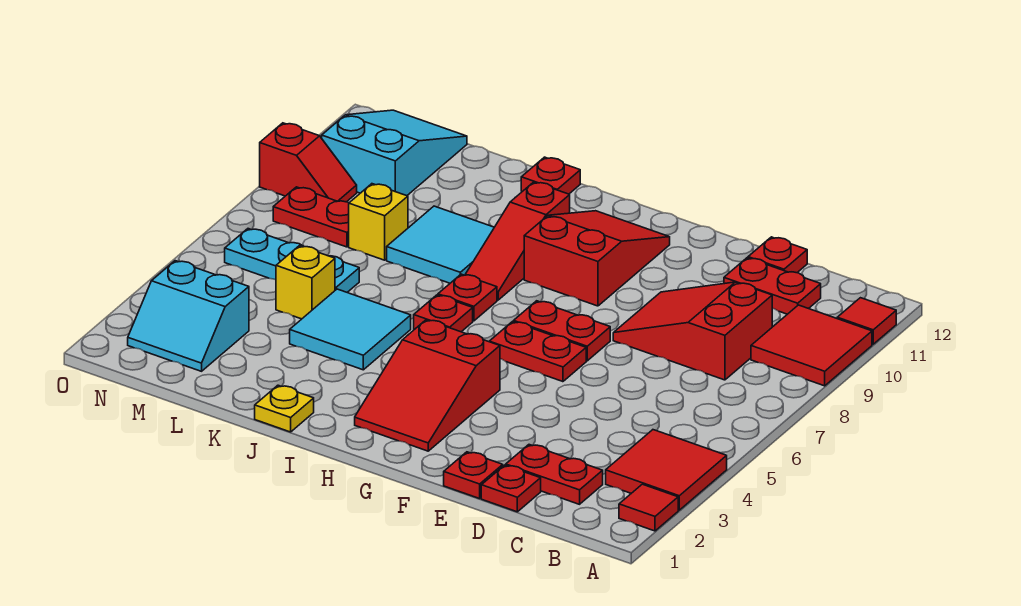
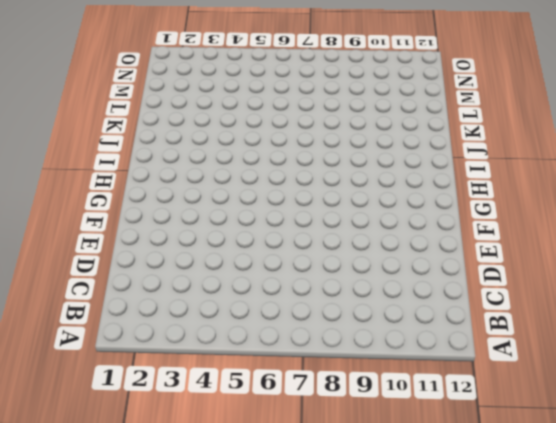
none -> red 1x1 tile [619,484,678,531]
none -> red 2x2 tile [606,430,727,510]
none -> red 2x2 tile [751,305,872,386]

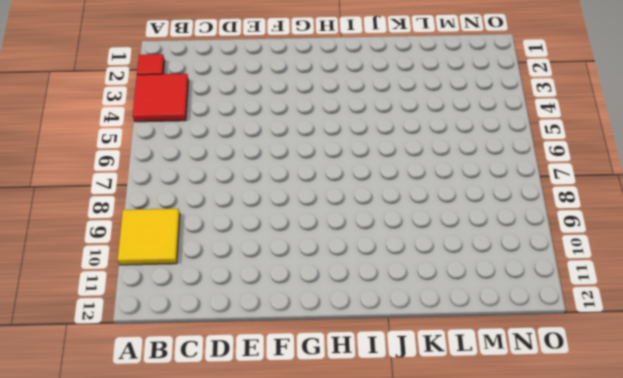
yellow 2x2 tile [118,209,180,265] -> red 2x2 tile [751,305,872,386]
none -> red 1x1 tile [837,298,896,344]
none -> red 1x2 plate [506,445,603,504]
none -> red 2x3 slope [613,282,772,380]

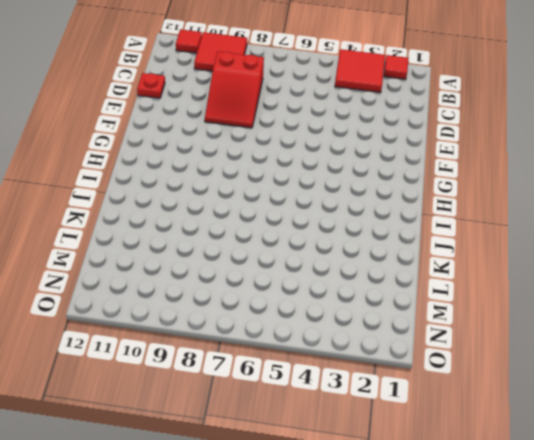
none -> red 1x2 plate [506,445,603,504]
none -> red 1x2 plate [724,258,821,314]
none -> red 1x1 plate [481,465,541,512]

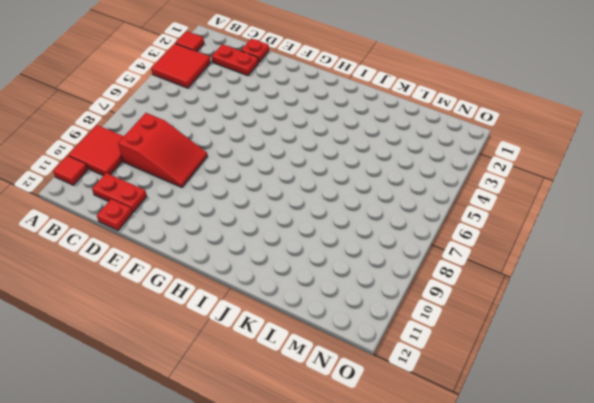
none -> red 1x1 plate [444,452,503,499]
none -> red 1x2 plate [489,322,586,382]
none -> red 1x2 plate [514,301,610,361]

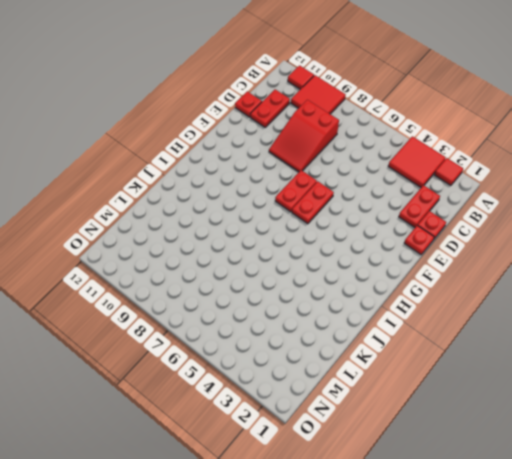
none -> red 2x3 slope [355,320,500,451]
none -> red 2x3 slope [524,211,670,306]
none -> red 1x1 plate [414,295,473,332]

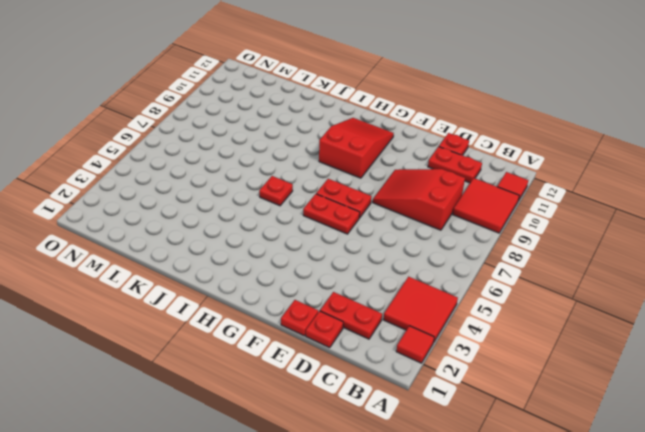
none -> red 2x3 slope [355,320,500,451]
none -> red 1x1 plate [438,274,497,321]
none -> red 1x3 slope [465,182,570,300]

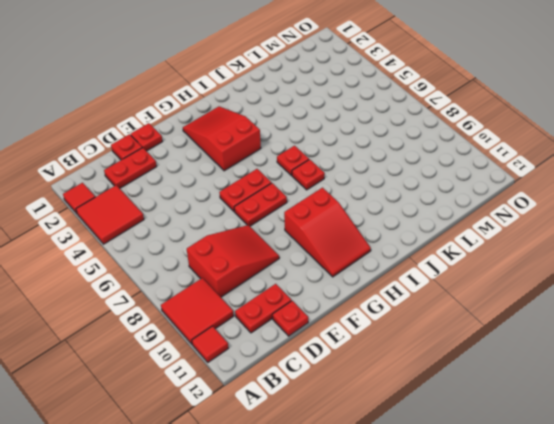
none -> red 1x3 slope [465,182,570,300]
none -> yellow 1x1 plate [255,385,314,432]
none -> cyan 2x2 tile [290,289,411,370]

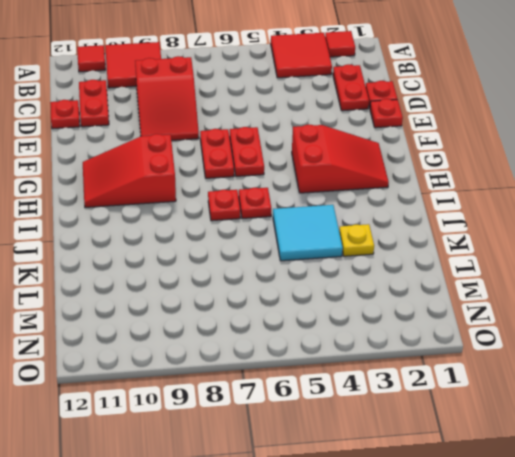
yellow 1x1 plate [339,224,374,256] -> yellow 1x1 plate moved to [255,385,314,432]
none -> red 1x3 slope [465,182,570,300]
none -> cyan 2x2 tile [387,206,494,283]
none -> red 1x1 plate [521,157,580,194]

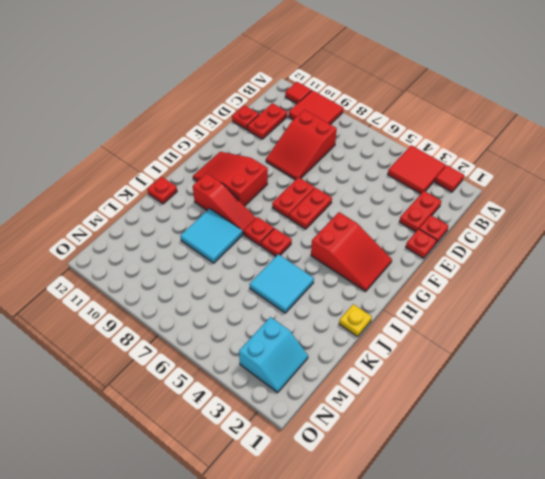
none -> yellow 1x1 brick [276,246,335,319]
none -> cyan 1x3 plate [225,229,359,292]
none -> yellow 1x1 brick [349,184,408,260]

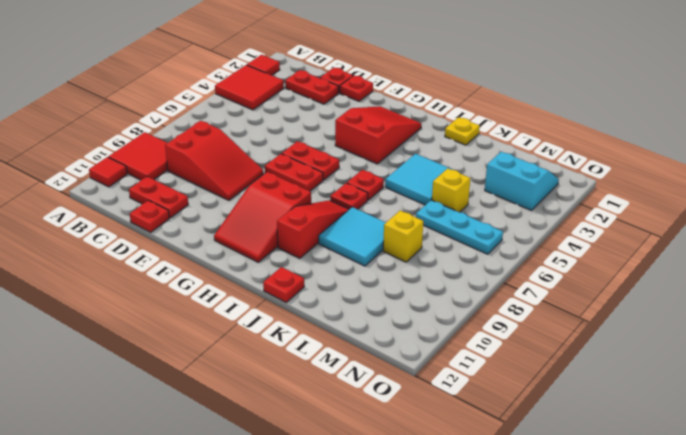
none -> red 1x2 plate [273,187,349,247]
none -> cyan 2x3 slope [322,110,467,196]
none -> red 1x2 slope [260,123,357,202]

